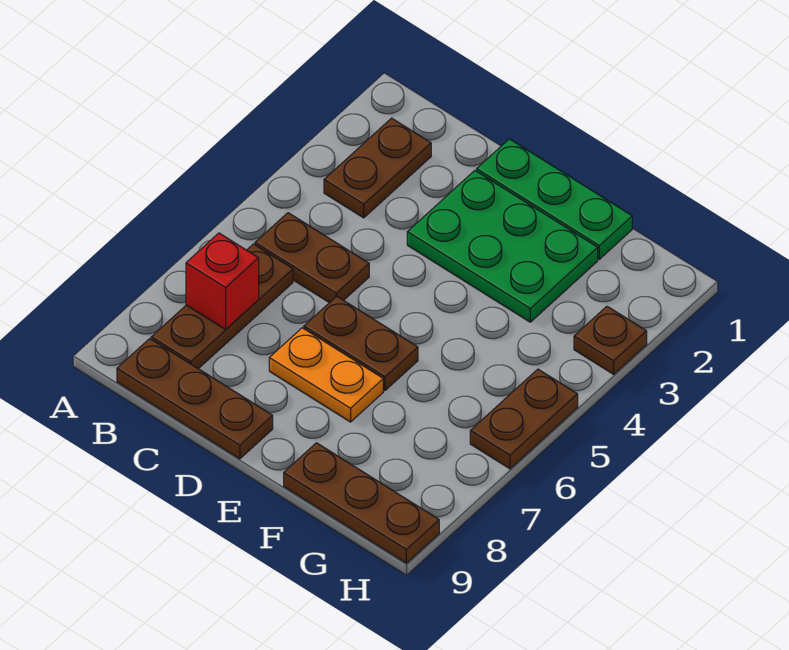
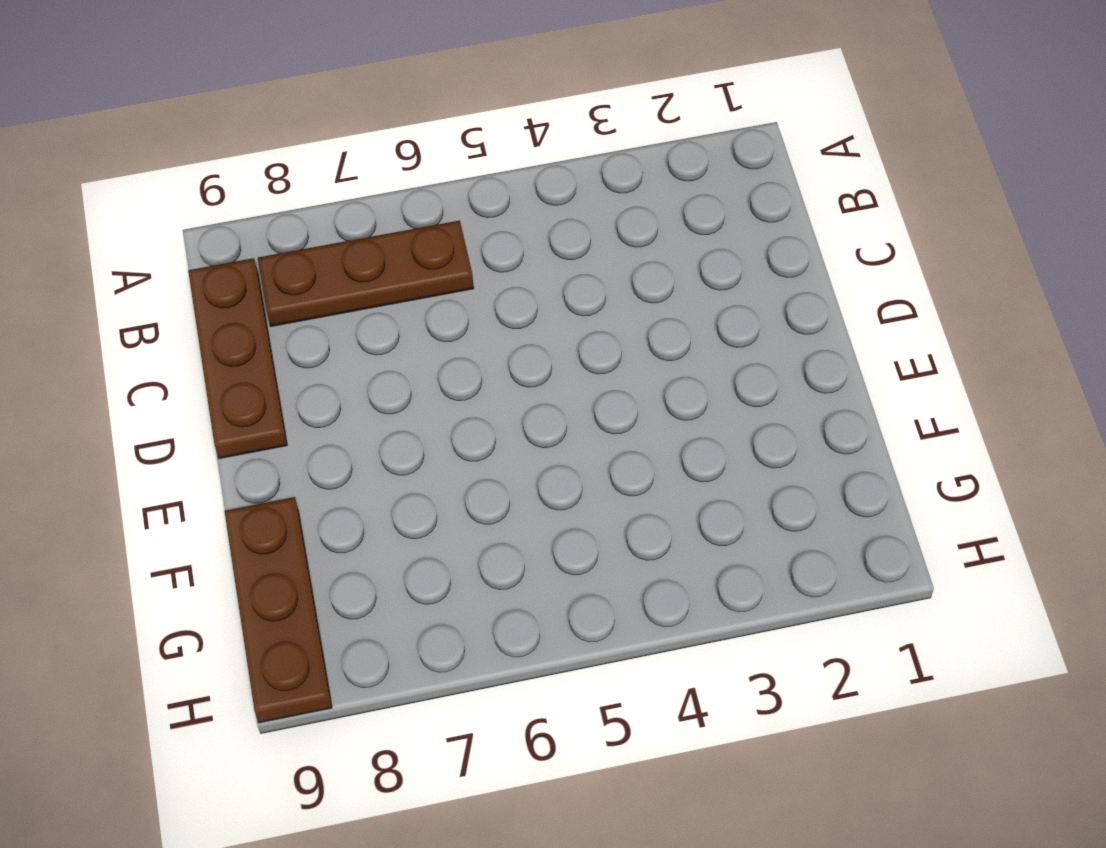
none -> brown 1x2 plate [324,118,431,218]
none -> brown 1x2 plate [255,213,369,303]
none -> green 1x3 plate [477,139,632,259]

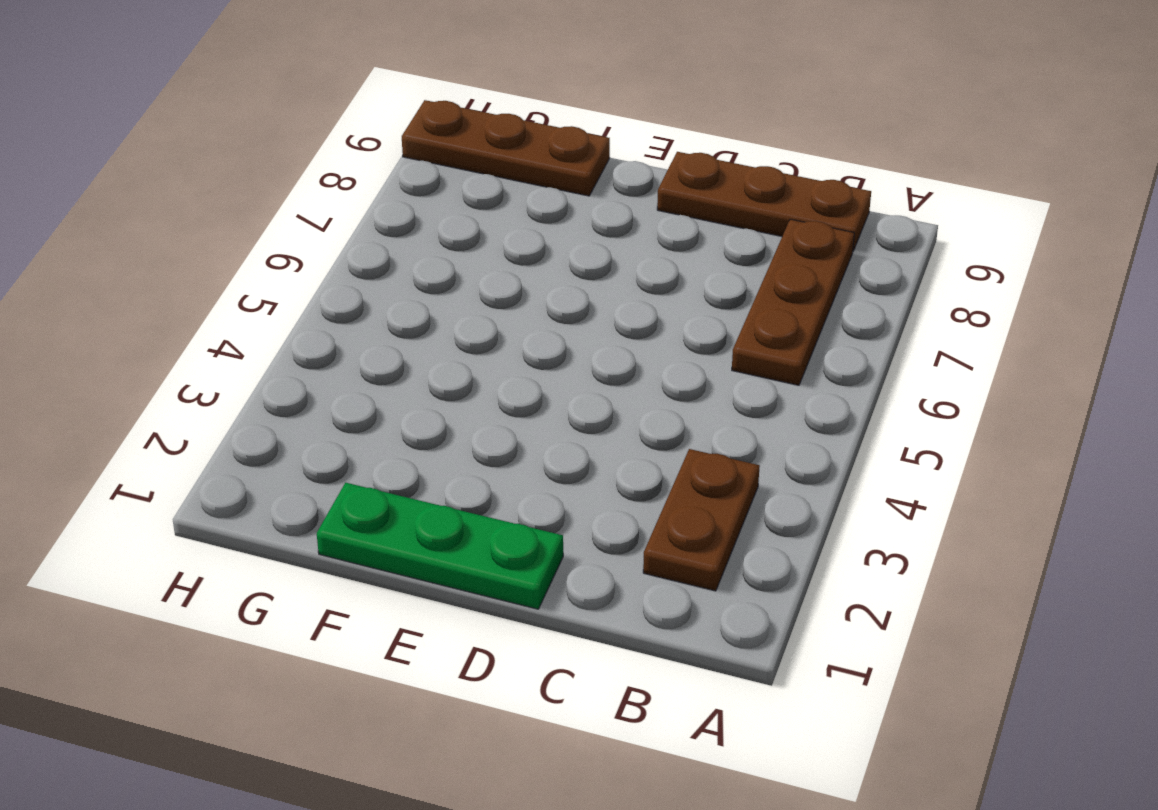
none -> brown 1x2 plate [255,213,369,303]
none -> green 2x3 plate [407,171,598,322]
none -> brown 1x2 plate [304,296,418,390]

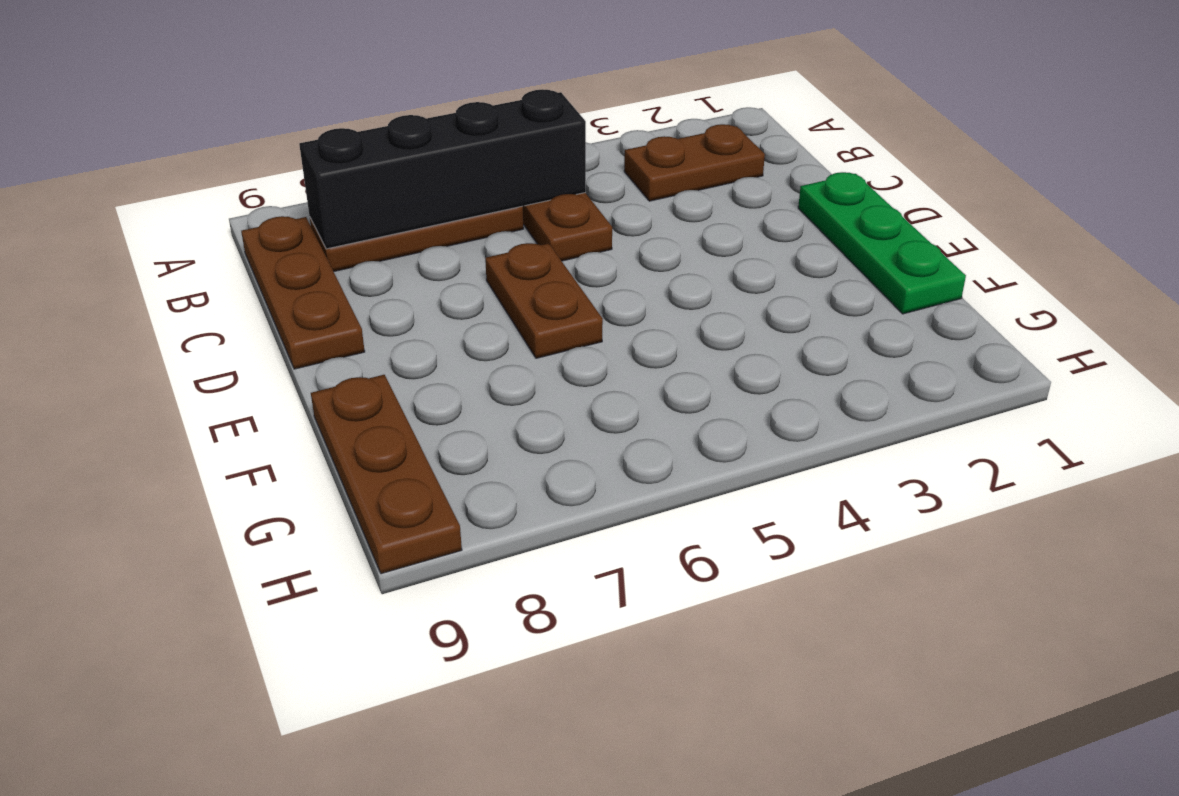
black 1x4 brick [299,89,586,249] -> red 1x1 brick [186,233,259,330]
none -> green 2x3 plate [407,171,598,322]
none -> orange 1x2 plate [269,328,383,422]
none -> brown 1x1 plate [574,306,647,374]

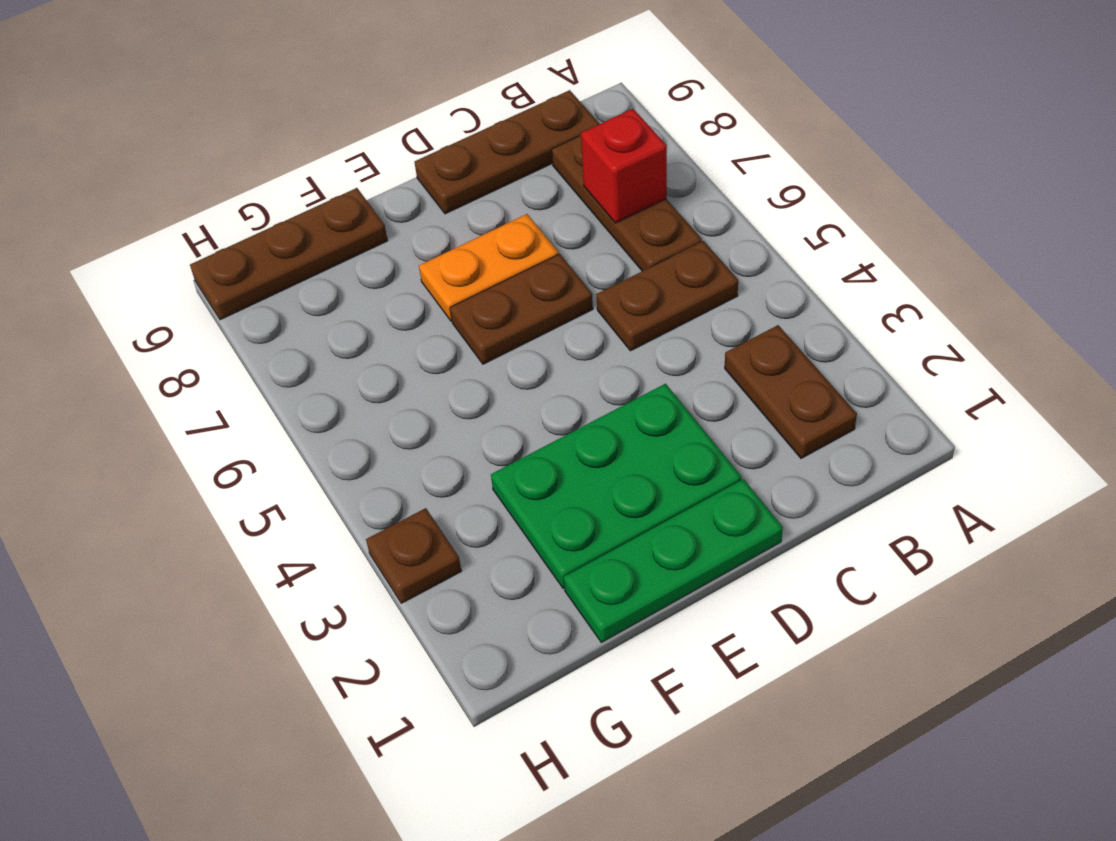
none -> brown 1x2 plate [470,369,578,469]

